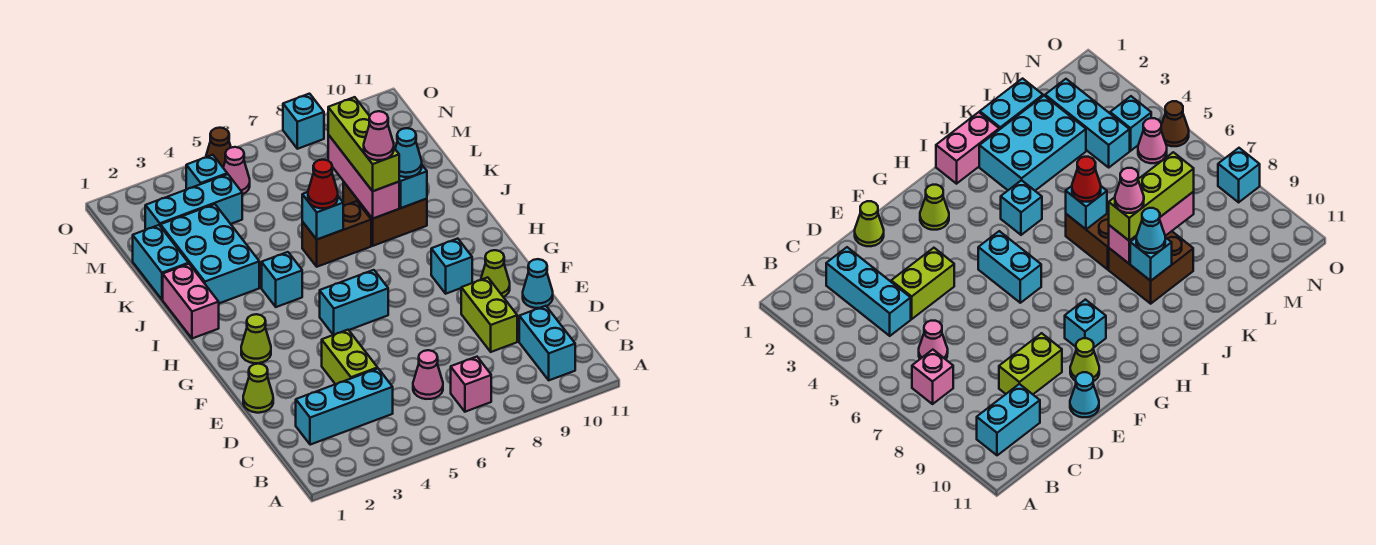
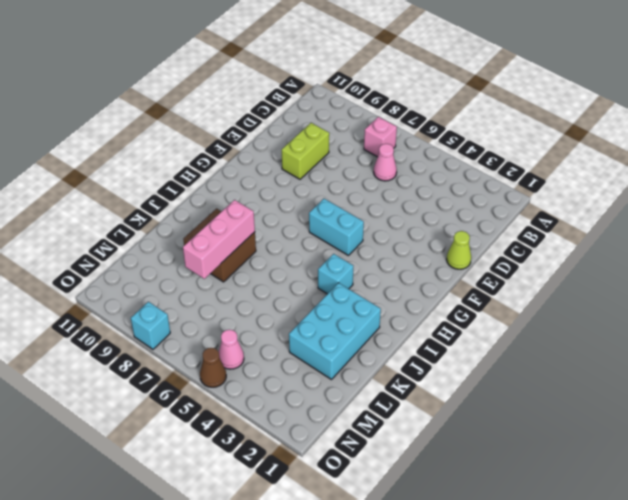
none -> cyan 1x2 brick [519,306,575,380]
none -> cyan 1x3 brick [296,369,393,445]
none -> lime 1x2 brick [322,330,378,384]
none -> cyan 1x1 cone [523,259,553,308]

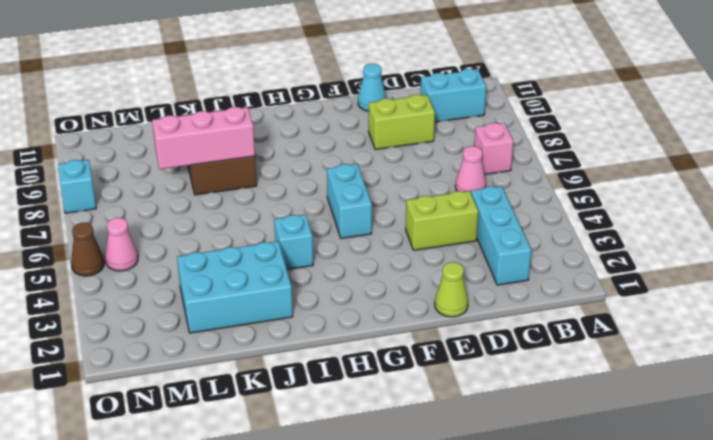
none -> lime 1x1 cone [481,250,510,297]
none -> lime 1x1 cone [241,314,271,363]
none -> cyan 1x1 brick [431,239,472,294]
none -> pink 1x2 brick [163,264,219,338]

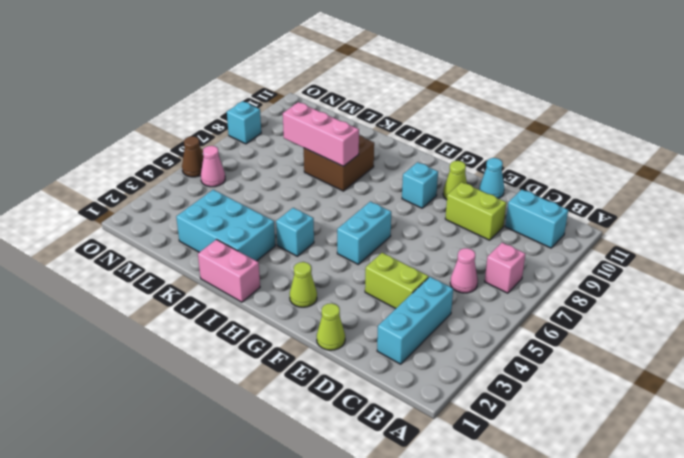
none -> brown 1x2 brick [302,201,371,267]
none -> cyan 1x2 brick [133,225,189,300]
none -> cyan 1x3 brick [145,174,242,230]
none -> cyan 1x1 brick [186,155,227,190]

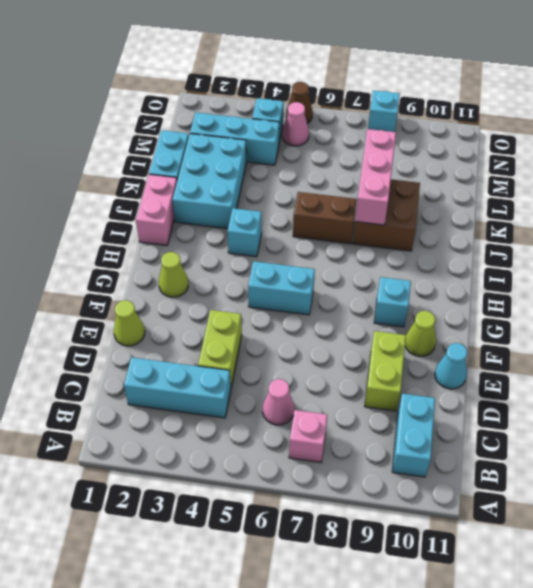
none -> cyan 1x1 brick [302,192,343,239]
none -> cyan 1x1 brick [399,165,427,208]
none -> red 1x1 cone [308,160,338,208]
none -> lime 1x3 brick [328,97,399,191]

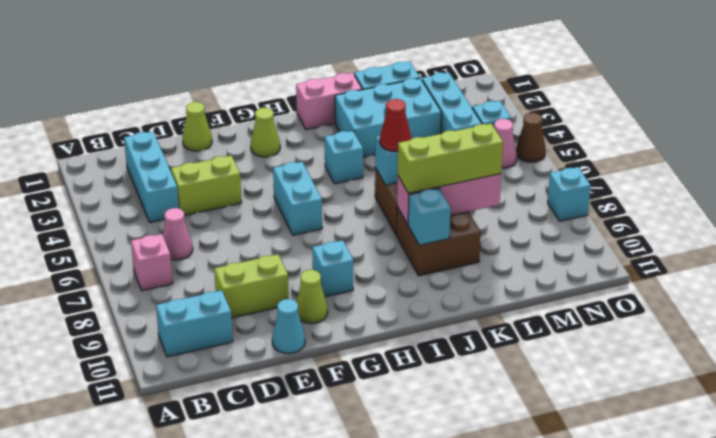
none -> cyan 1x1 cone [395,128,422,177]
none -> pink 1x1 cone [364,111,394,160]

